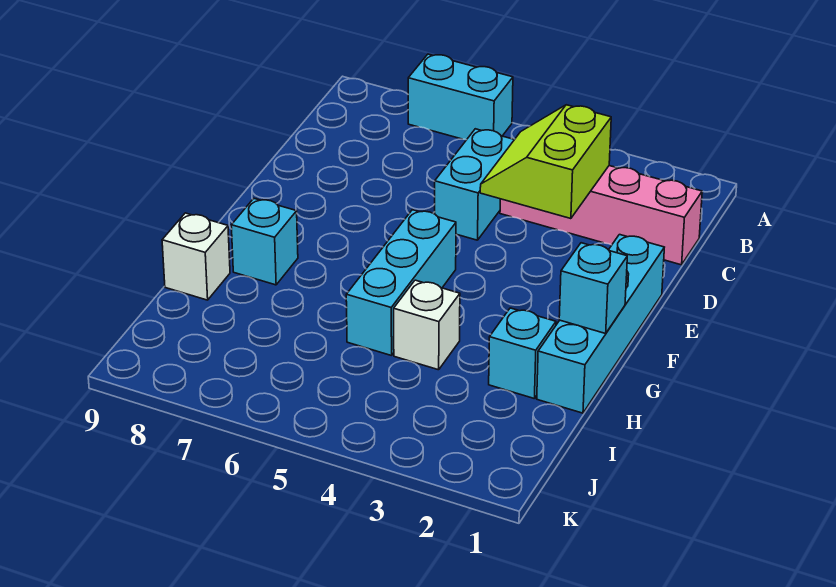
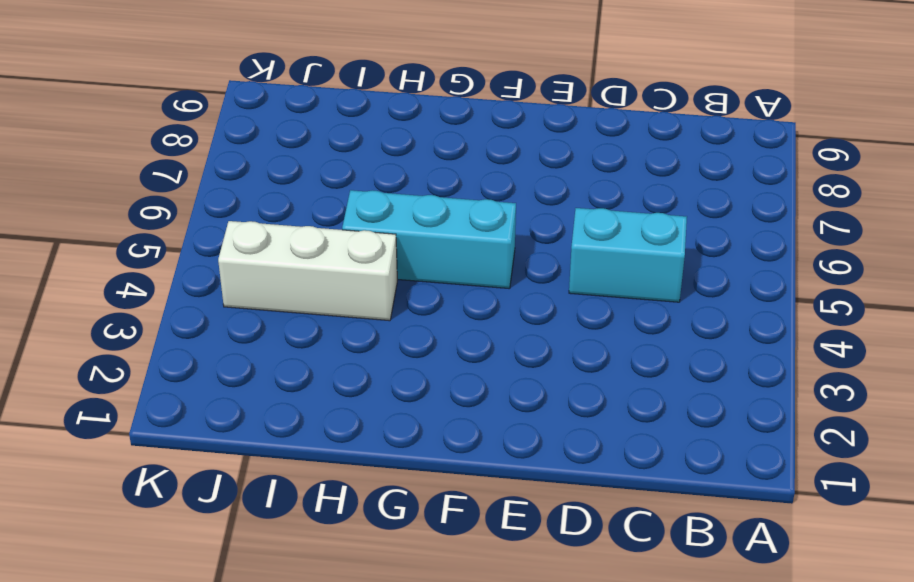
white 1x3 brick [218,221,397,321] -> white 1x1 brick [394,280,460,370]
none -> cyan 1x2 brick [408,54,513,140]
none -> pink 1x4 brick [500,166,702,265]

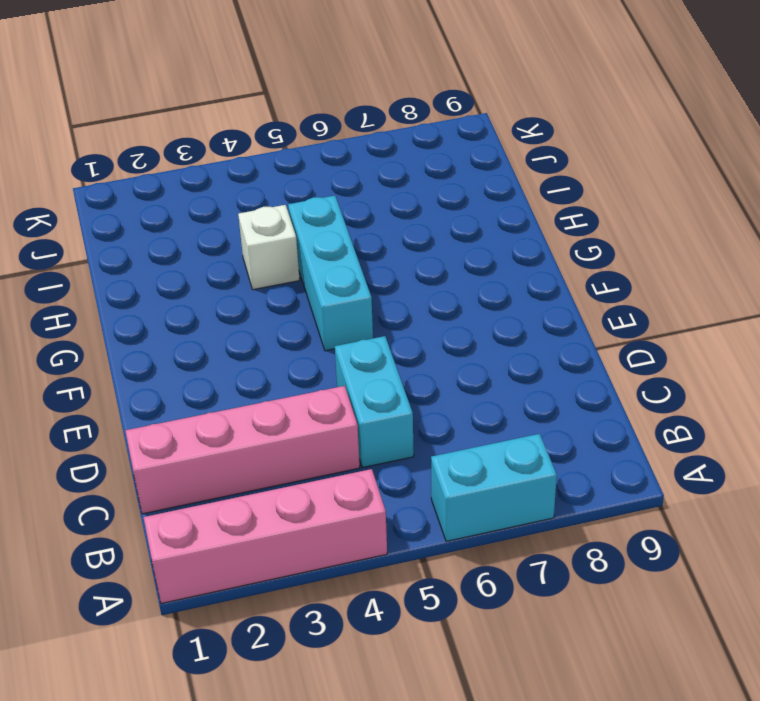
pink 1x4 brick [143,469,387,603] -> none
none -> cyan 1x4 brick [537,235,664,413]
none -> cyan 1x1 brick [231,199,298,285]

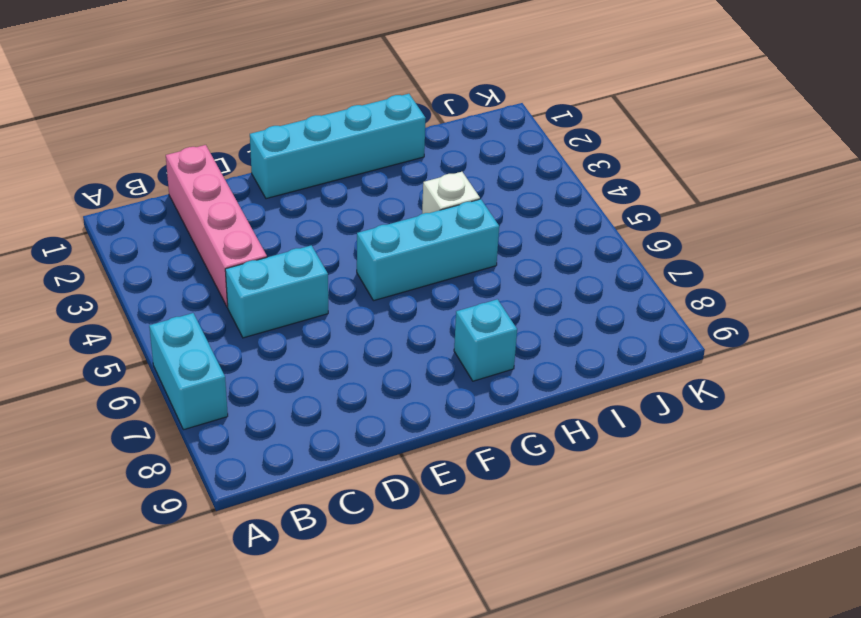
none -> cyan 1x1 brick [489,308,556,398]
none -> white 1x1 brick [162,213,230,300]

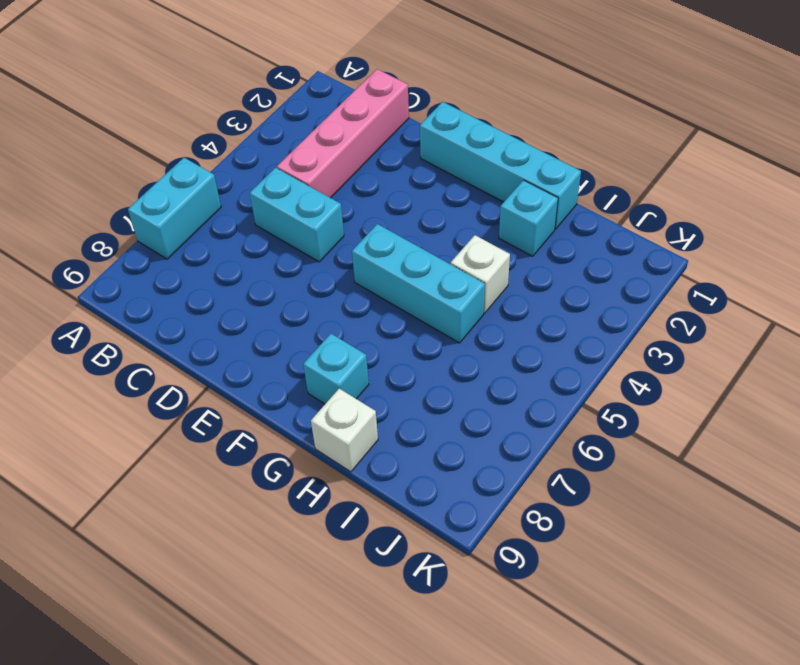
none -> lime 2x2 slope [480,105,611,219]
none -> cyan 1x1 brick [559,243,627,333]

